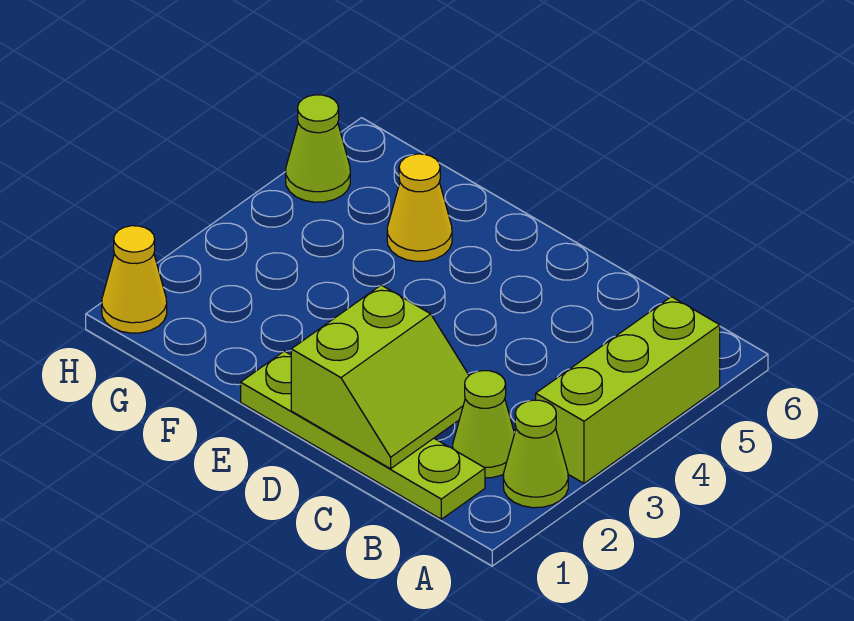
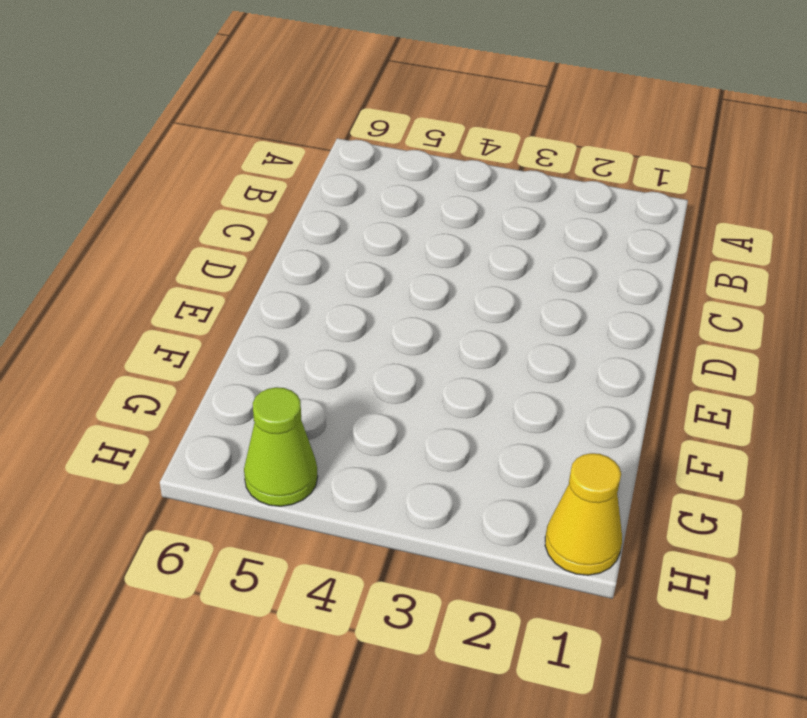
none -> lime 1x1 cone [503,400,568,508]
none -> lime 1x3 brick [536,297,720,483]

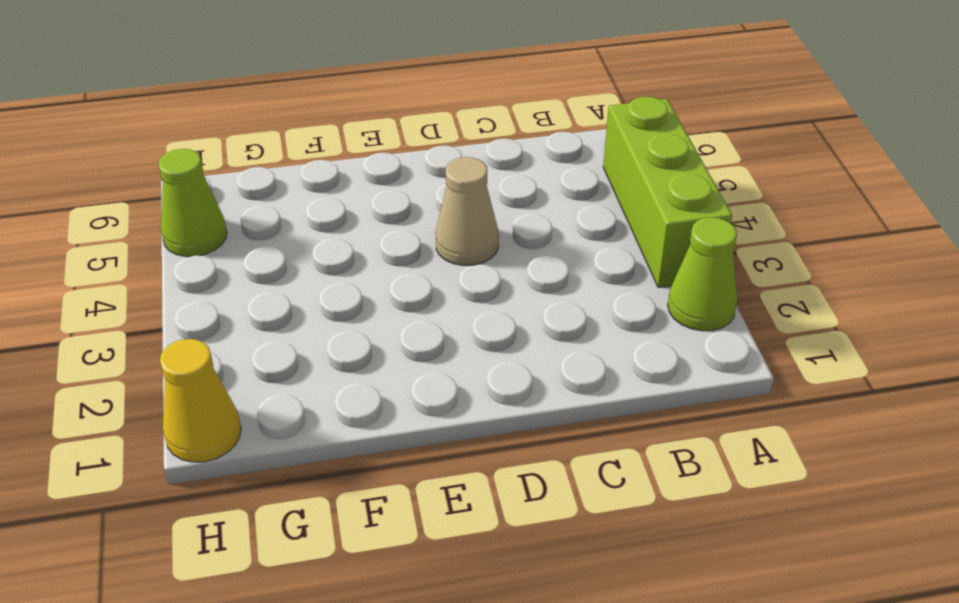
tan 1x1 cone [435,157,499,266] -> none
none -> lime 1x4 plate [241,351,485,519]
none -> lime 1x1 cone [453,371,515,478]

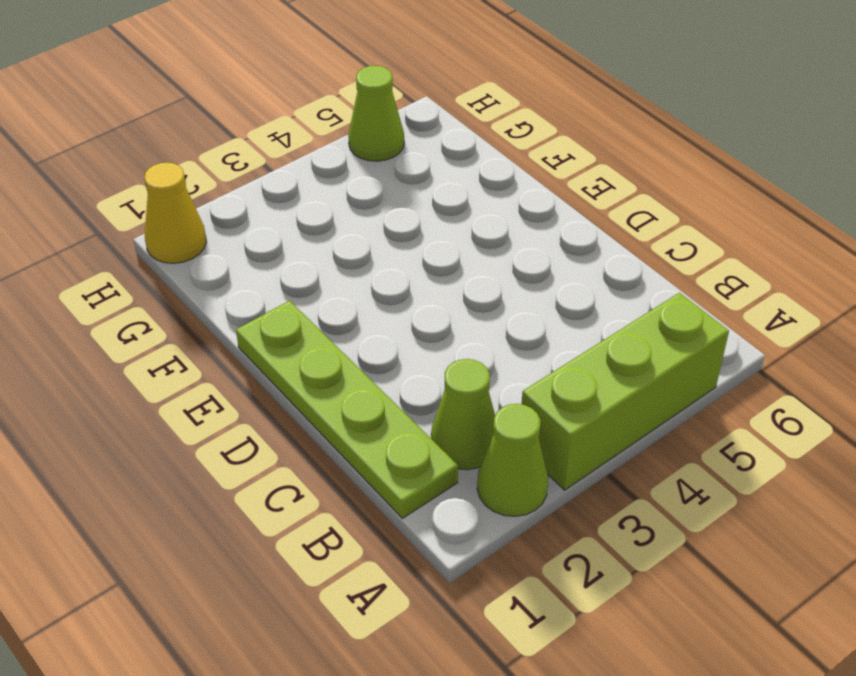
none -> yellow 1x1 cone [387,154,452,261]
none -> lime 2x2 slope [291,285,469,469]

